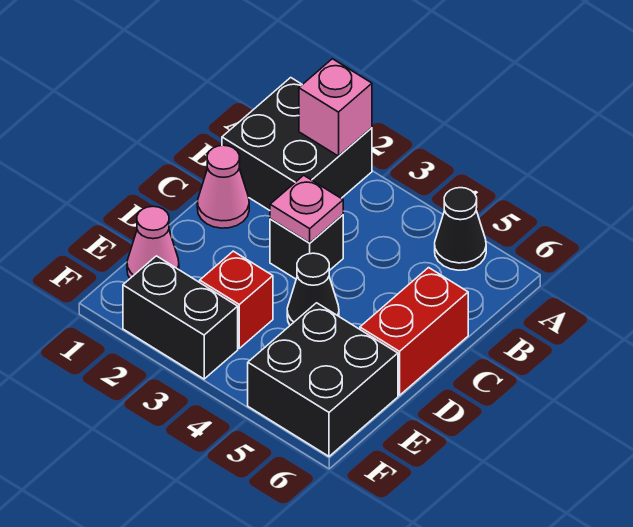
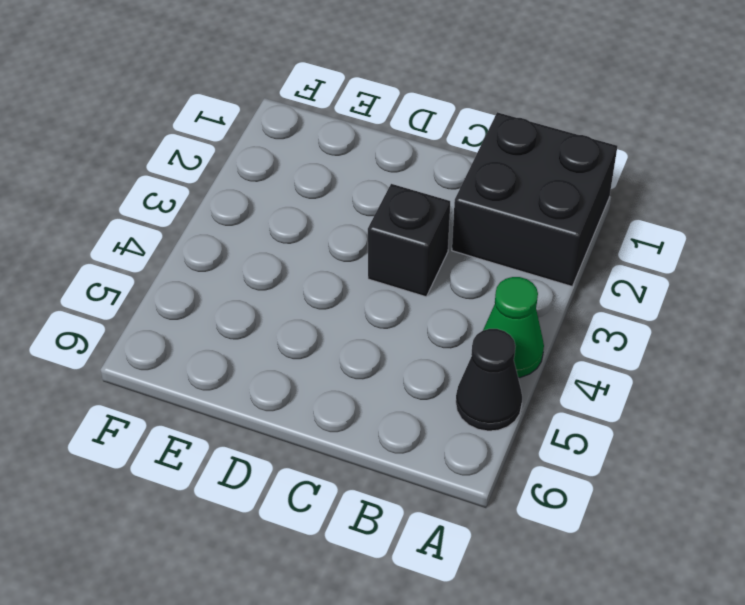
green 1x1 cone [483,277,544,378] -> none
none -> pink 1x1 cone [197,145,249,228]
none -> red 1x2 brick [360,268,468,395]
none -> black 1x1 cone [287,253,339,325]

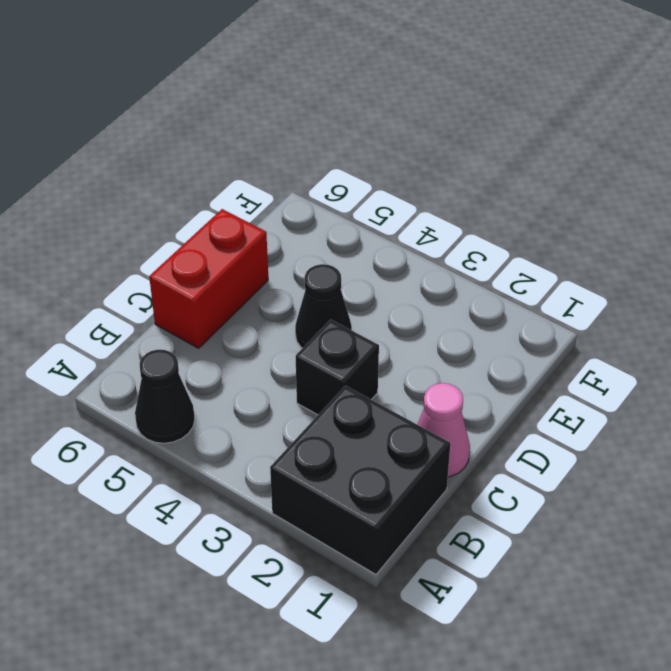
none -> pink 1x1 cone [127,206,179,278]
none -> red 1x1 brick [200,251,273,348]
none -> black 2x2 brick [248,303,398,456]

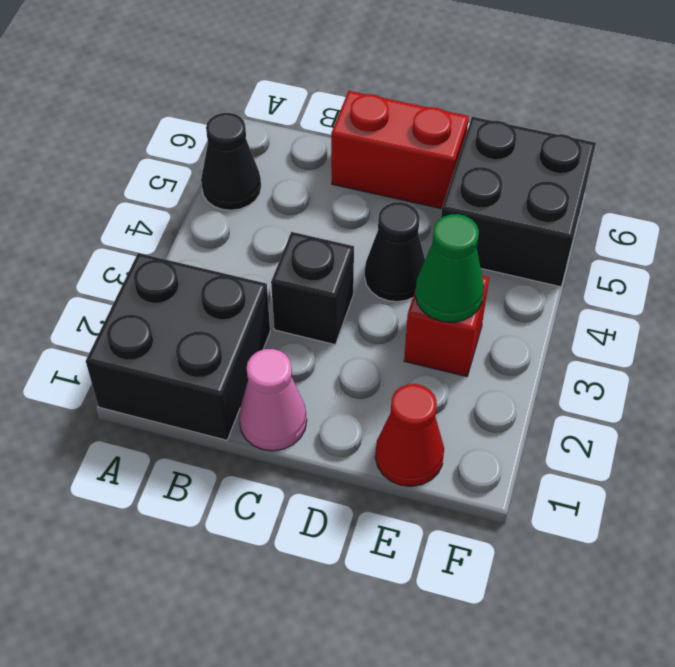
red 1x1 cone [375,384,444,486] -> pink 1x1 cone [127,206,179,278]
green 1x1 cone [415,214,484,322] -> none
none -> black 1x2 brick [123,256,238,379]
none -> pink 1x1 brick [299,59,372,156]
none -> pink 1x1 plate [270,175,343,243]

